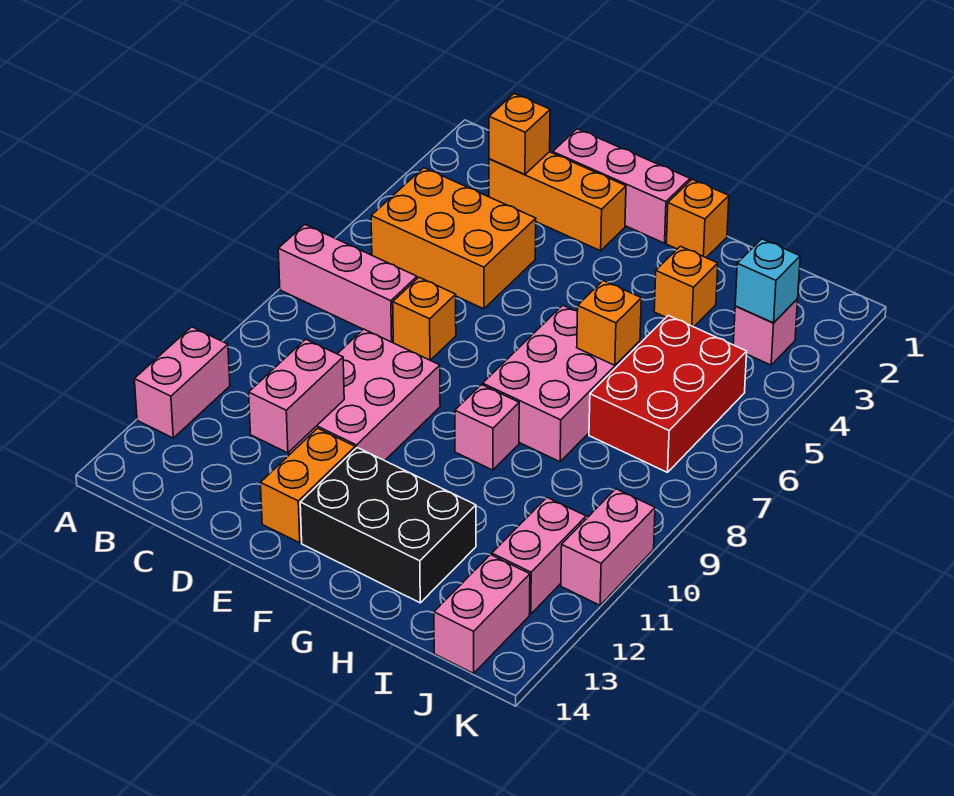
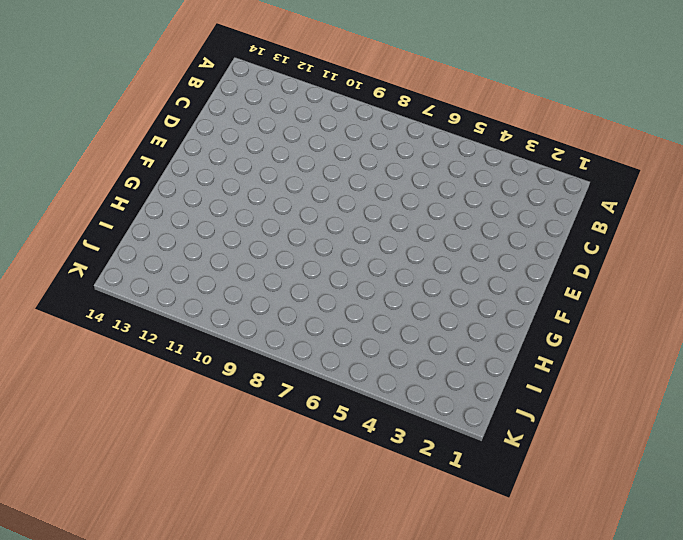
none -> pink 1x3 brick [278,225,417,342]
none -> pink 1x2 brick [134,327,230,438]
none -> orange 2x3 brick [371,168,536,309]

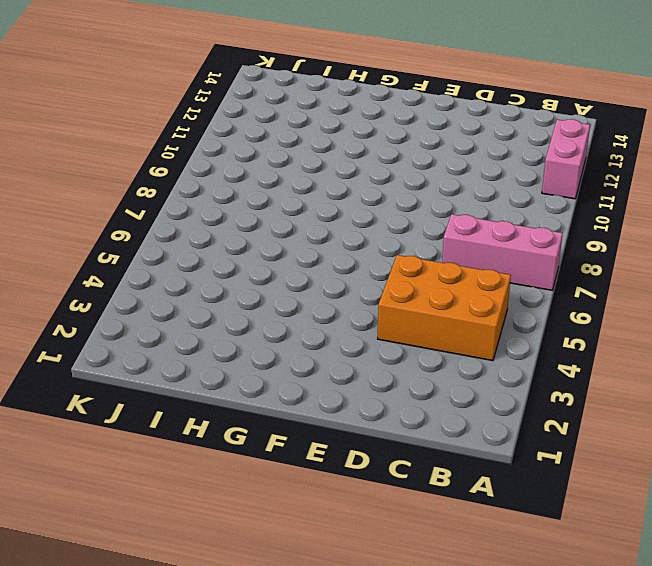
none -> orange 1x3 brick [489,152,626,251]
none -> pink 1x3 brick [553,129,690,243]
none -> orange 1x1 brick [393,277,456,360]

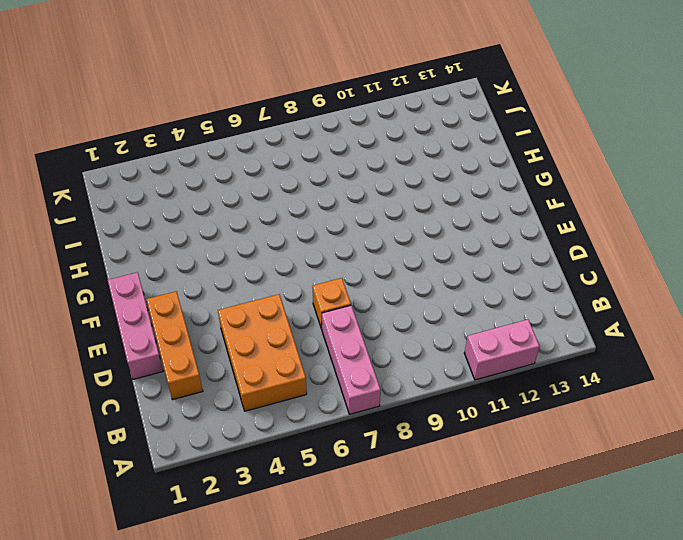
none -> pink 2x3 brick [289,329,440,461]
none -> orange 1x2 brick [261,428,355,543]
none -> black 2x3 brick [300,448,476,603]

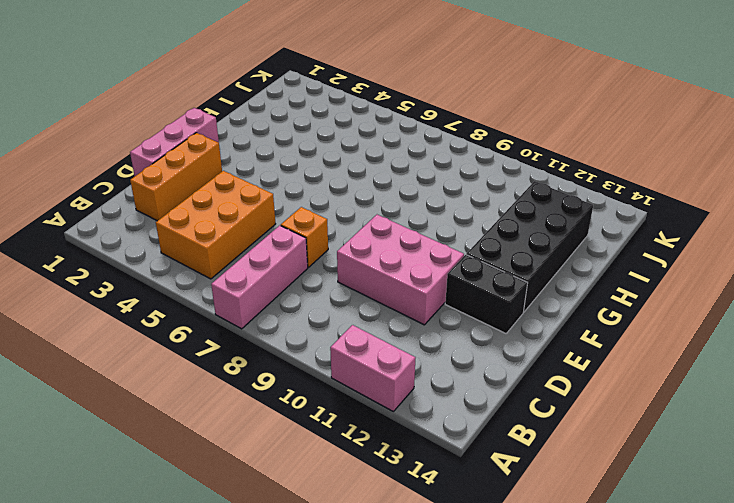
black 1x2 brick [445,255,528,333] -> orange 1x2 brick [261,428,355,543]
black 2x4 brick [466,181,593,312] -> black 2x3 brick [300,448,476,603]
none -> orange 1x1 brick [666,179,729,257]
none -> pink 2x3 brick [483,305,640,462]
none -> pink 1x1 brick [455,385,519,470]

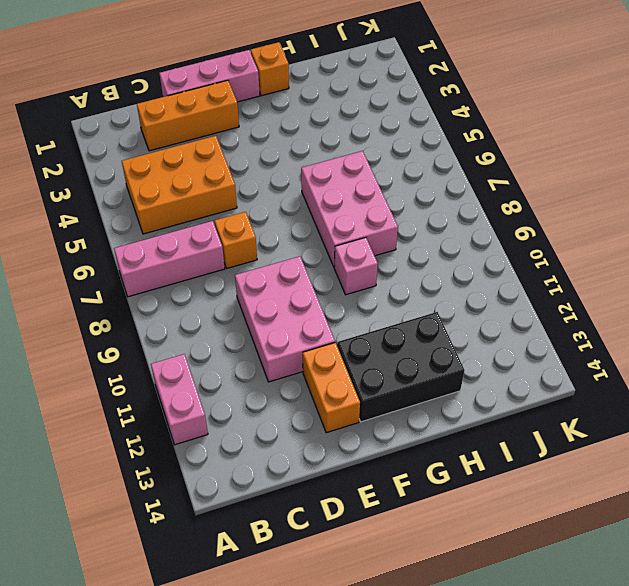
none -> orange 1x1 brick [654,246,718,327]
none -> red 2x3 brick [589,316,747,472]
none -> pink 1x1 brick [733,299,798,365]

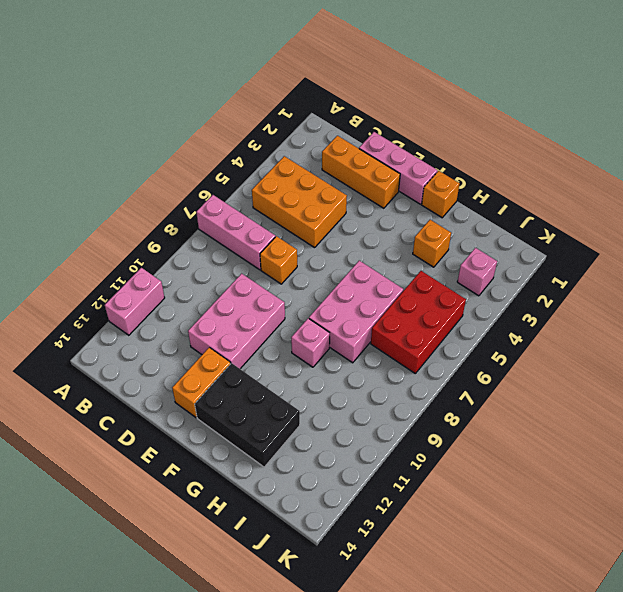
none -> pink 1x2 brick [492,497,586,614]
none -> pink 1x2 brick [434,555,530,673]
none -> pink 1x2 brick [561,489,655,605]

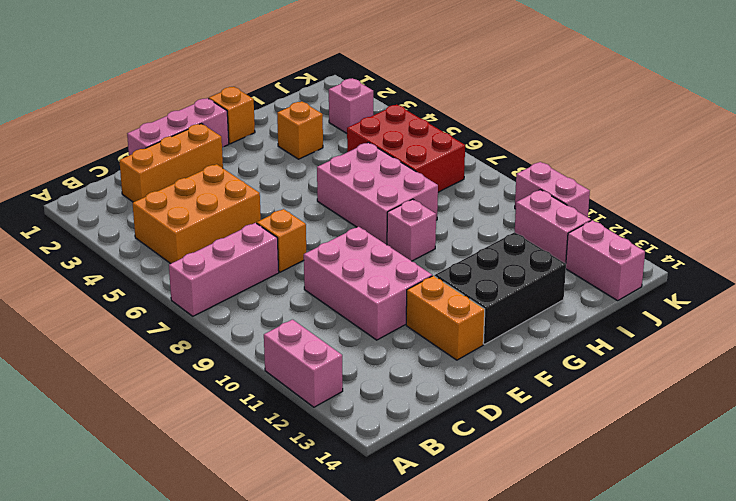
none -> orange 1x1 brick [489,94,550,174]
none -> pink 1x2 brick [249,339,344,453]
none -> orange 1x1 brick [577,281,641,365]

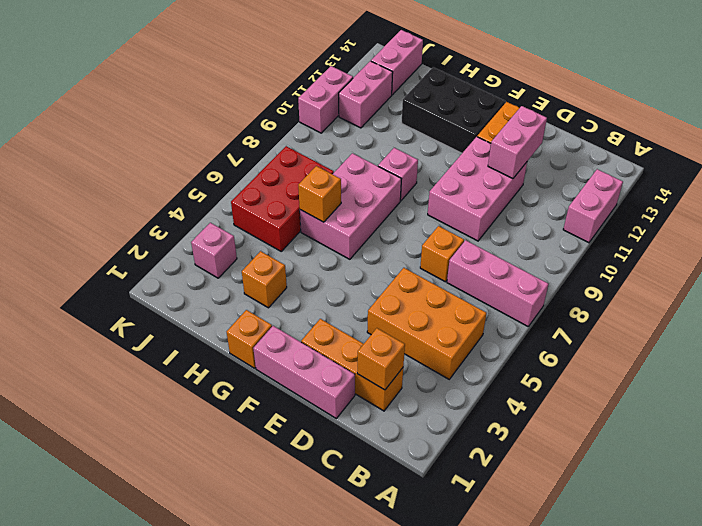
none -> cyan 1x1 brick [735,239,800,323]

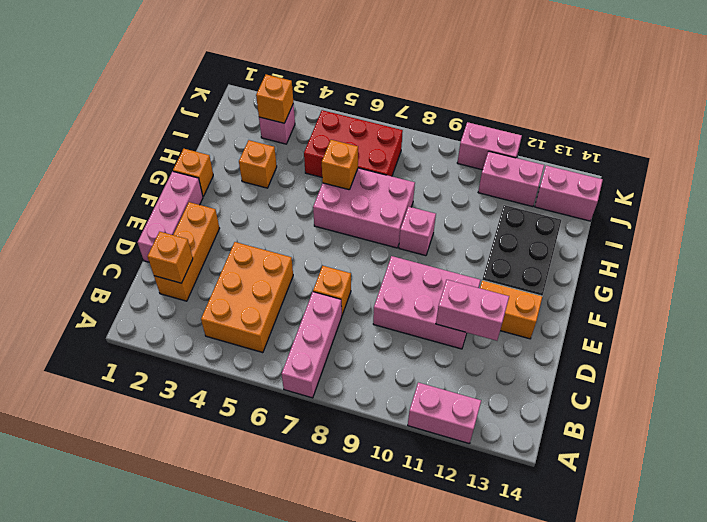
orange 1x1 brick [256,75,293,123] -> cyan 1x1 brick [735,239,800,323]

